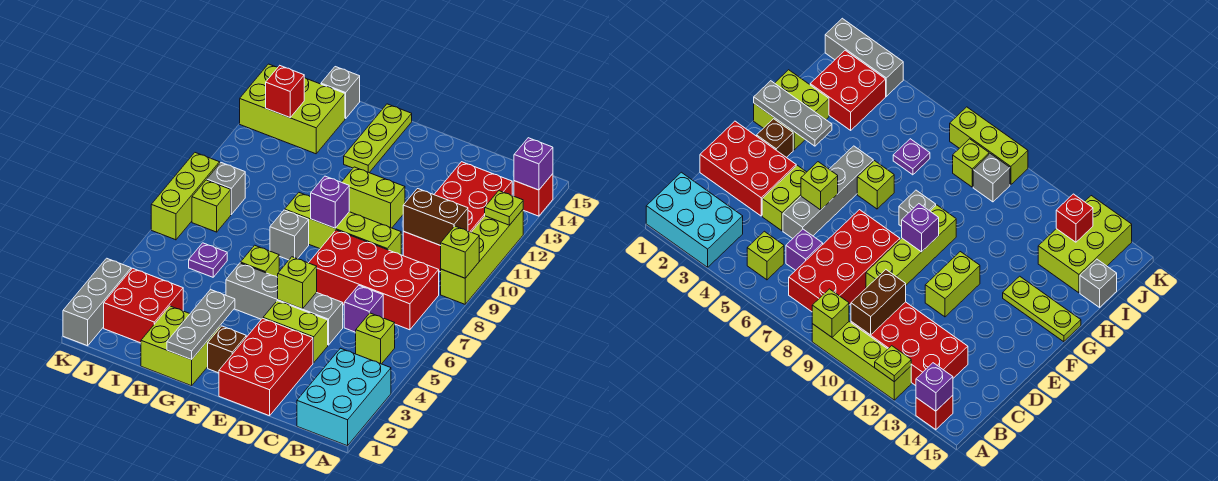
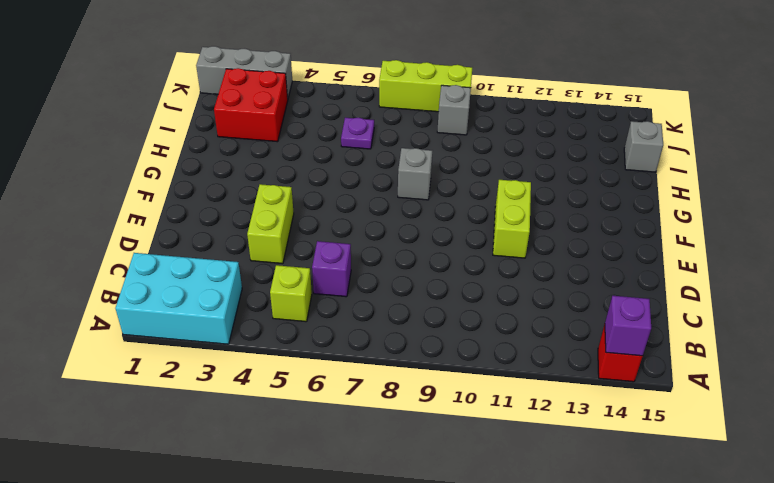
none -> lime 1x4 brick [441,210,523,304]
none -> red 2x4 brick [309,230,439,330]
none -> red 2x4 brick [403,162,512,272]
none -> red 2x3 brick [219,318,313,416]

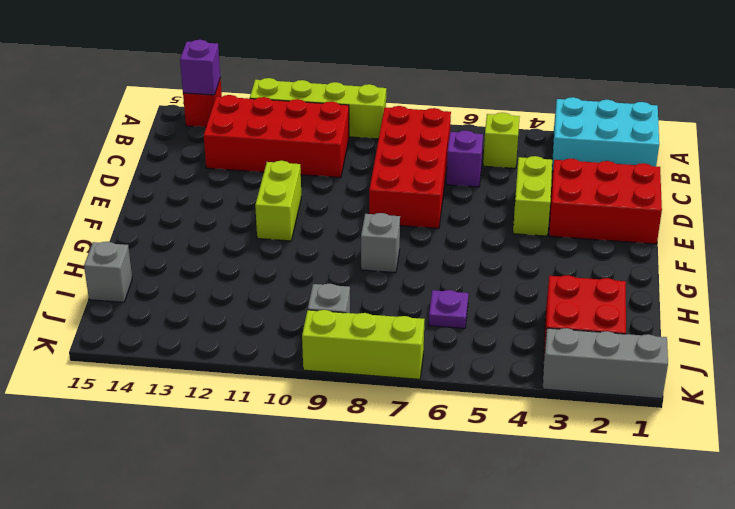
none -> grey 1x4 brick [226,263,343,345]
none -> lime 1x4 brick [285,193,401,255]
none -> brown 1x1 brick [208,326,246,373]
none -> lime 2x2 brick [141,306,220,386]

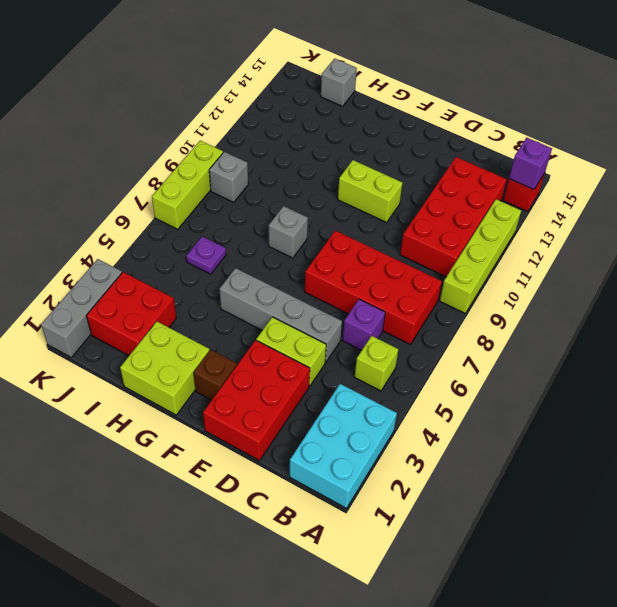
none -> lime 1x4 brick [285,193,401,255]
none -> lime 1x1 brick [241,245,279,277]
none -> lime 1x3 plate [344,104,412,173]
none -> lime 2x3 brick [240,64,345,154]

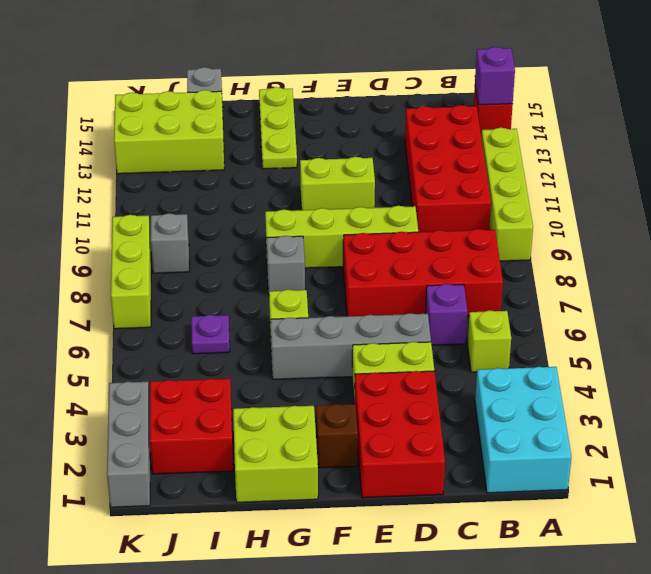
none -> lime 1x1 brick [192,180,231,232]
none -> lime 1x1 brick [440,226,479,278]
none -> lime 1x1 plate [485,191,523,225]
none -> brown 1x2 brick [403,189,468,245]

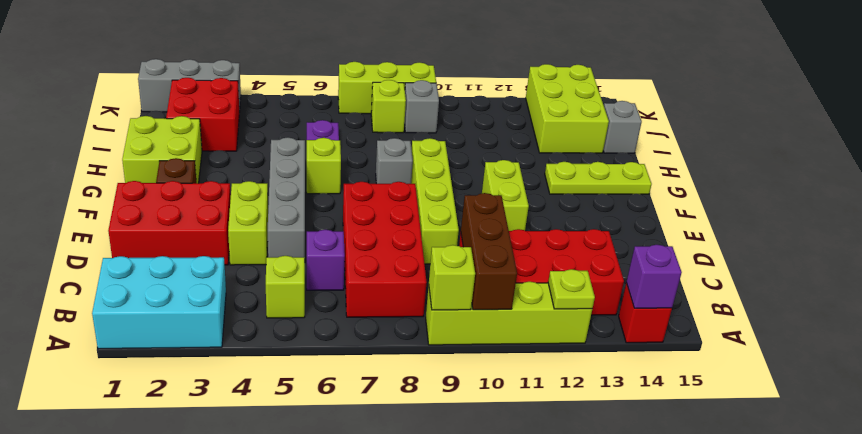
brown 1x3 brick [461,193,517,310] -> brown 1x2 brick [403,189,468,245]
none -> lime 1x1 brick [278,257,317,309]
none -> purple 1x1 brick [311,176,349,228]
none -> grey 1x3 plate [167,289,235,360]
none -> red 1x1 brick [266,66,304,118]

